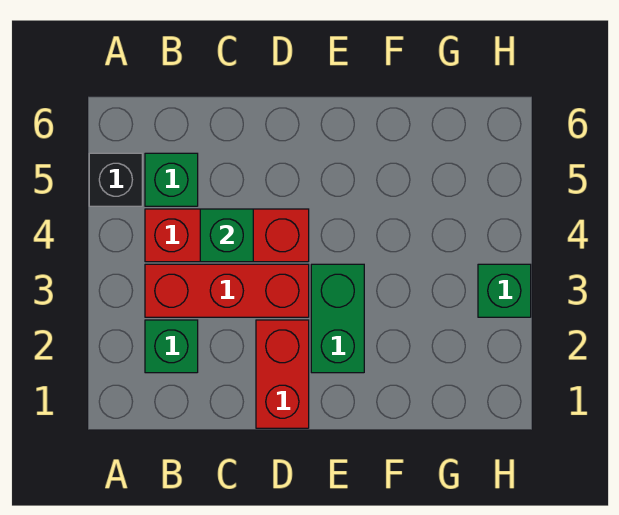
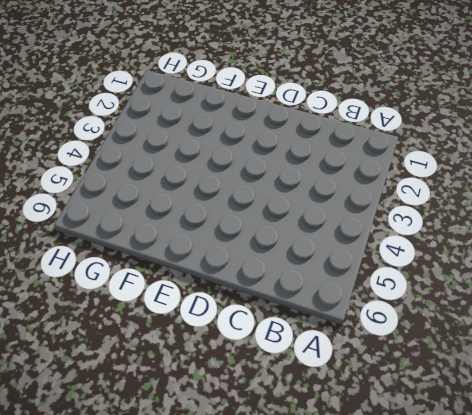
none -> black 1x1 brick [89,153,142,206]
none -> green 1x1 brick [145,320,198,373]

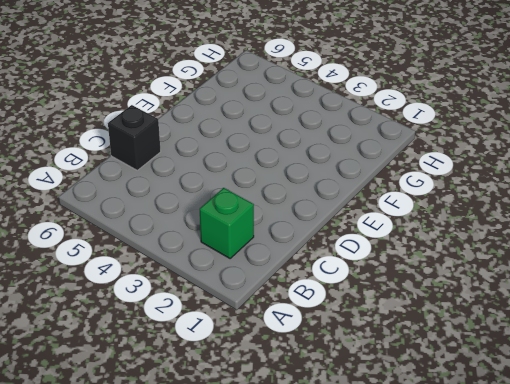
black 1x1 brick [108,105,161,170] -> black 1x1 brick moved to [89,153,142,206]
none -> red 1x3 brick [145,264,309,317]
none -> red 1x3 brick [145,209,309,262]

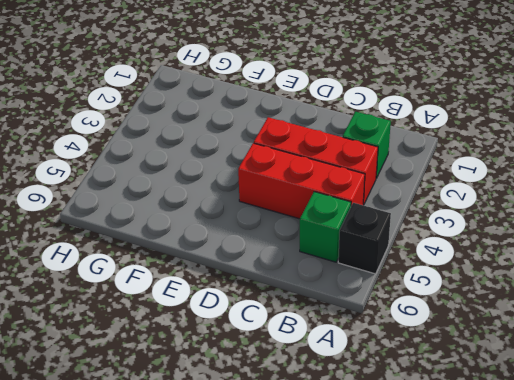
none -> red 1x2 brick [256,320,309,428]
none -> green 1x2 brick [311,264,364,373]

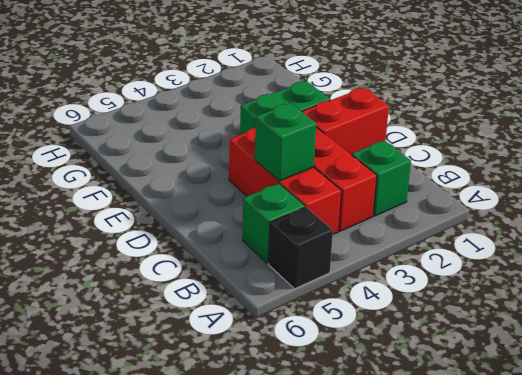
none -> green 1x1 brick [478,264,531,317]

